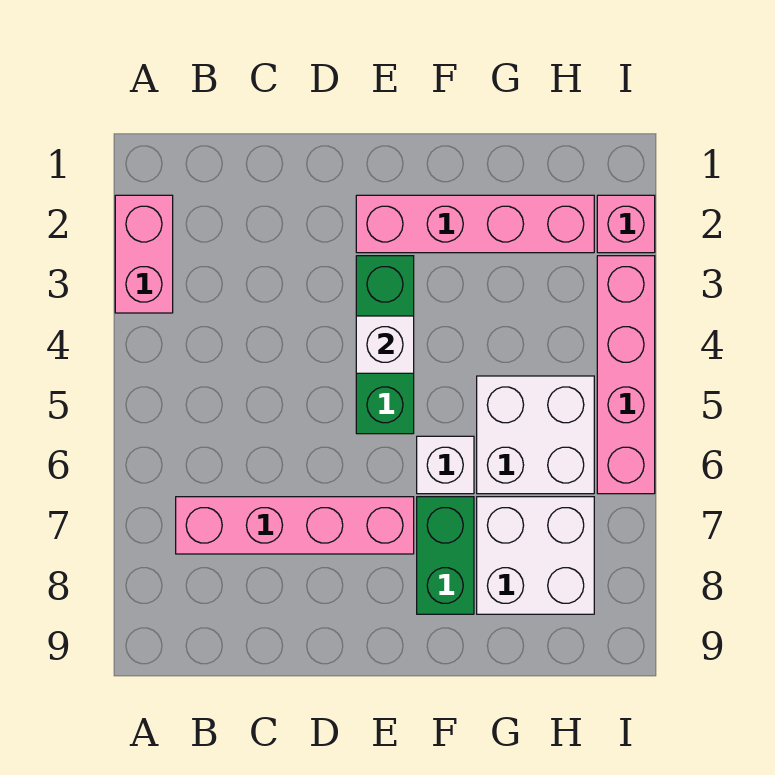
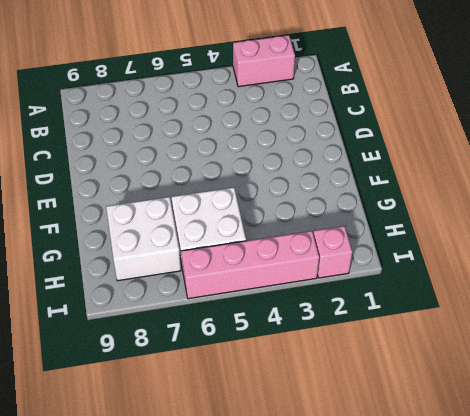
none -> pink 1x4 brick [176,497,414,554]
none -> pink 1x4 brick [356,195,594,253]

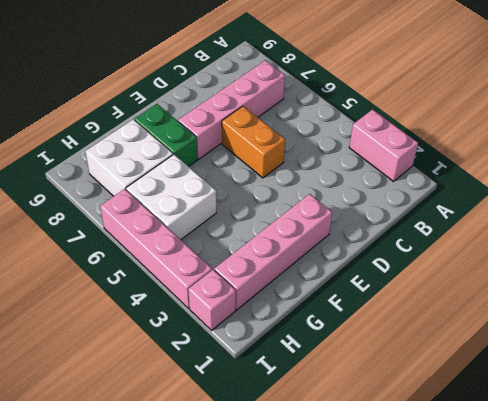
orange 1x2 brick [222,106,285,178] -> none
none -> green 1x3 brick [356,256,414,434]
none -> white 1x1 brick [417,436,474,494]

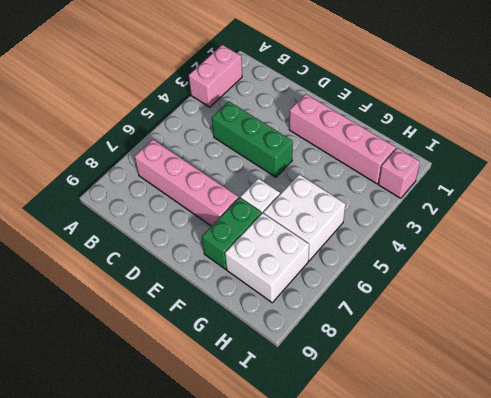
green 1x3 brick [212,101,293,177] -> green 1x3 brick turned to [356,256,414,434]
none -> pink 1x4 brick [597,256,655,494]
none -> white 1x1 brick [356,316,414,373]

